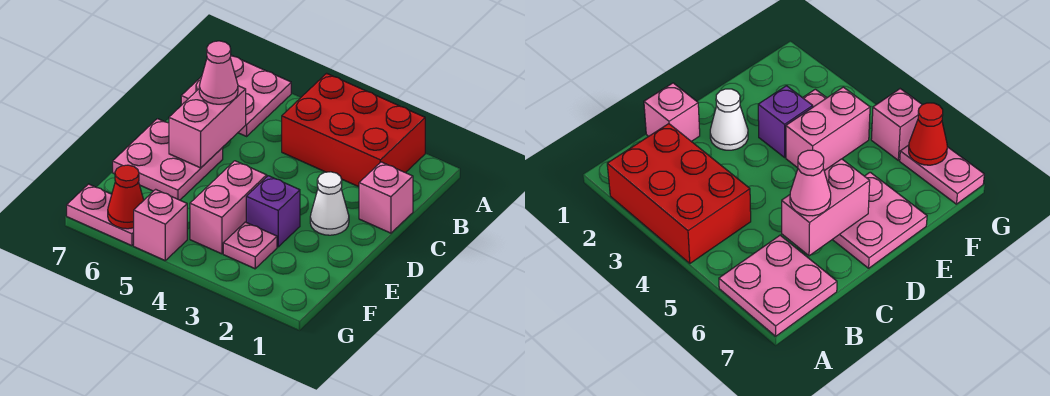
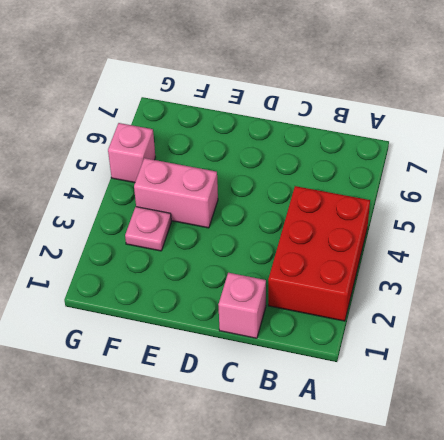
none -> pink 2x2 plate [181,55,291,136]
none -> white 1x1 cone [310,172,349,235]
none -> pink 2x2 plate [113,119,223,200]

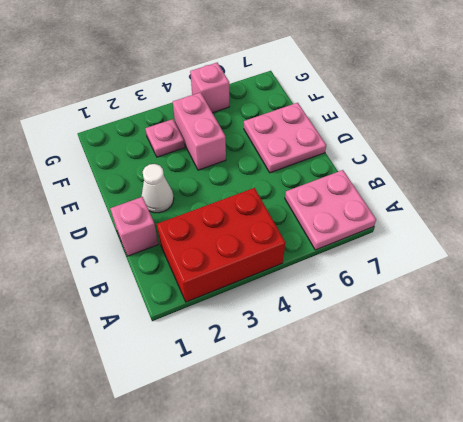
none -> purple 1x1 brick [246,176,300,247]
none -> pink 1x2 plate [67,184,134,246]
none -> pink 1x2 brick [169,86,246,168]

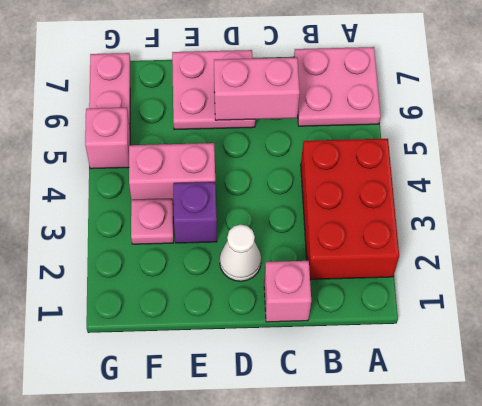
none -> red 1x1 cone [108,165,144,229]
none -> pink 1x1 cone [199,41,238,104]

